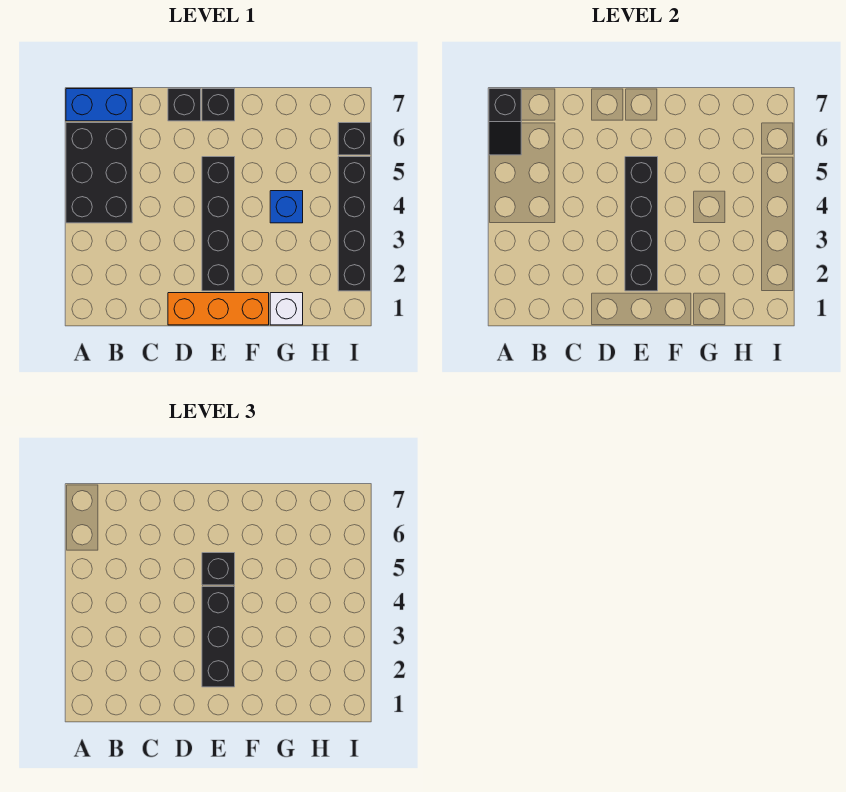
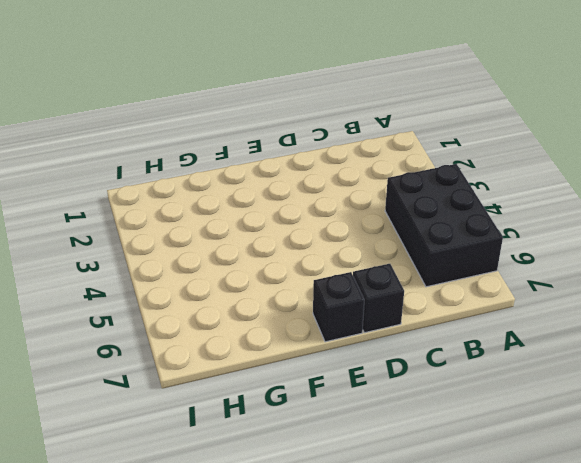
none -> blue 1x2 brick [66,89,132,121]
none -> orange 1x3 brick [168,293,269,325]
none -> black 1x4 brick [202,157,235,291]

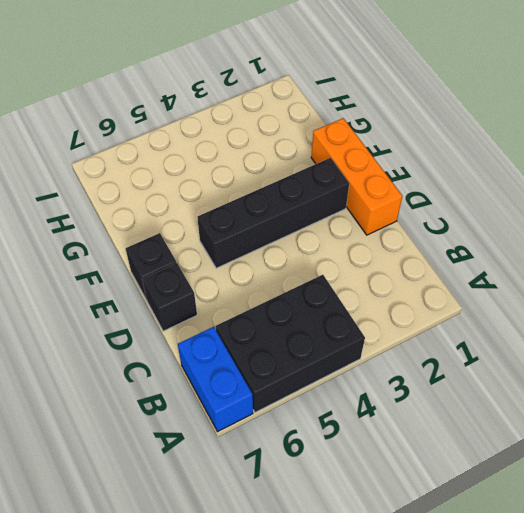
none -> white 1x1 brick [270,293,303,325]
none -> blue 1x1 brick [270,191,303,223]
none -> black 1x4 brick [338,157,371,291]

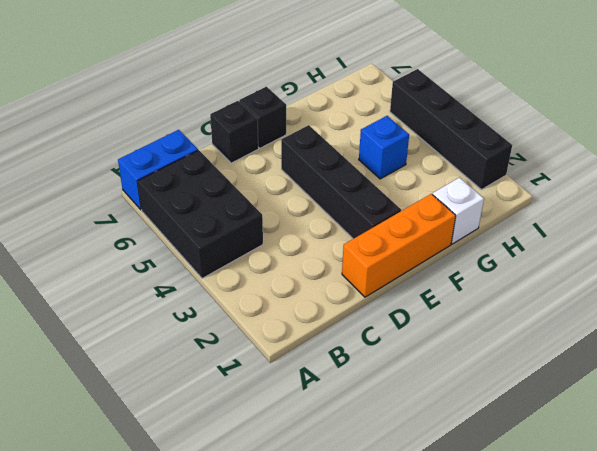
none -> black 1x1 brick [338,123,371,155]
none -> black 1x2 slope [489,89,521,155]
none -> black 1x4 brick [625,157,658,291]

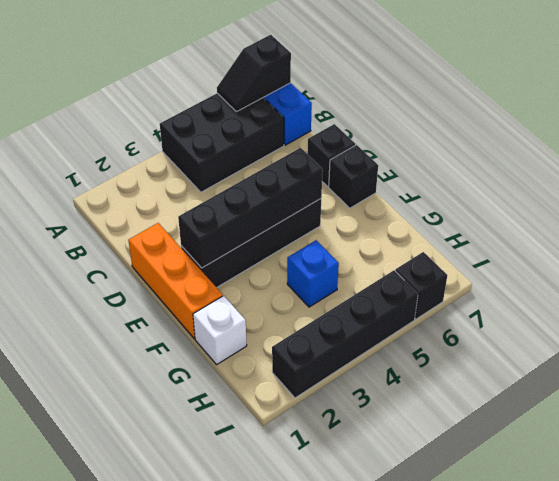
none -> black 1x3 brick [202,587,235,687]
none -> black 1x1 brick [202,553,235,585]

